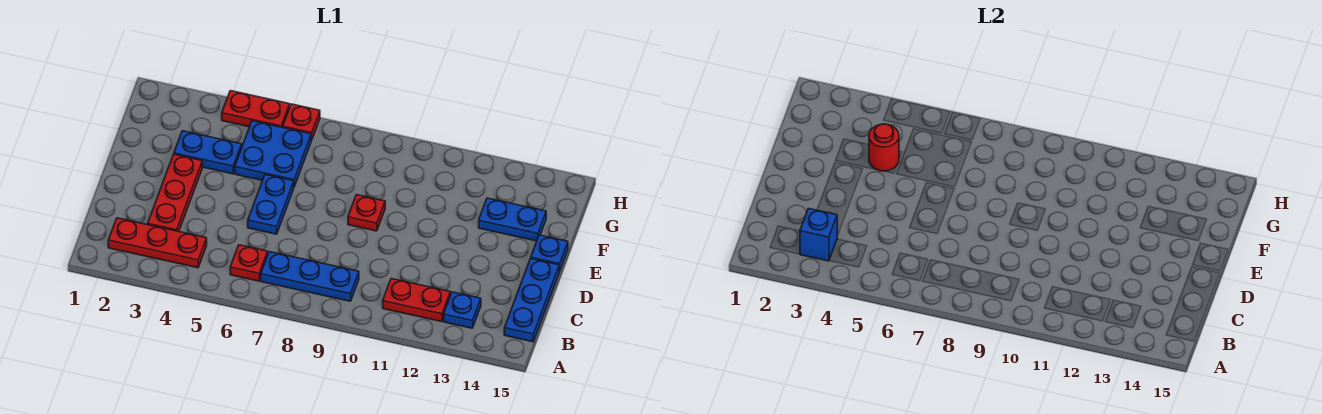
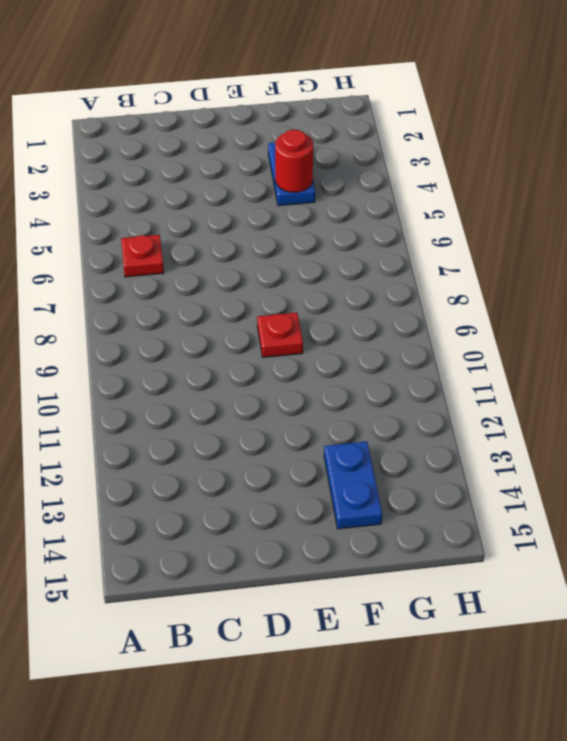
none -> red 1x3 plate [108,218,207,268]
none -> blue 1x3 plate [261,252,359,301]
none -> red 1x2 plate [383,279,450,322]

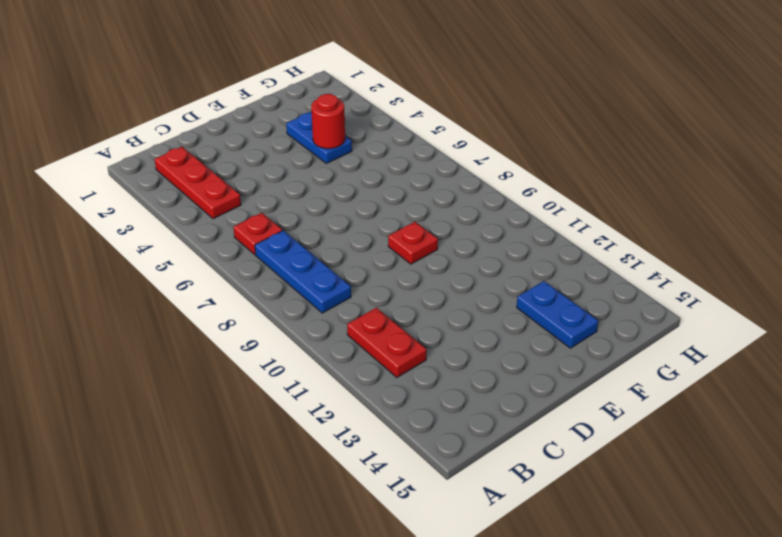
none -> blue 1x1 plate [444,292,481,328]
none -> blue 1x3 plate [504,258,559,342]
none -> red 1x3 plate [148,154,202,231]

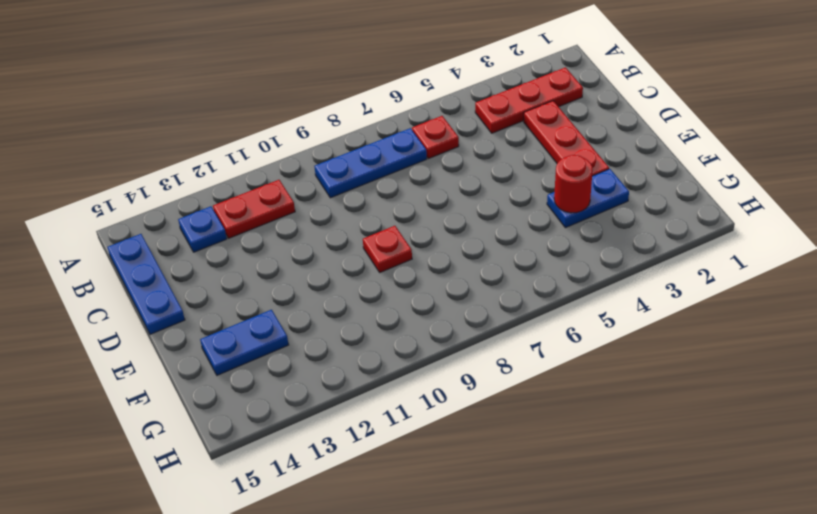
none -> blue 1x2 plate [248,175,294,234]
none -> blue 1x1 plate [531,235,568,271]
none -> blue 2x2 plate [235,121,311,186]

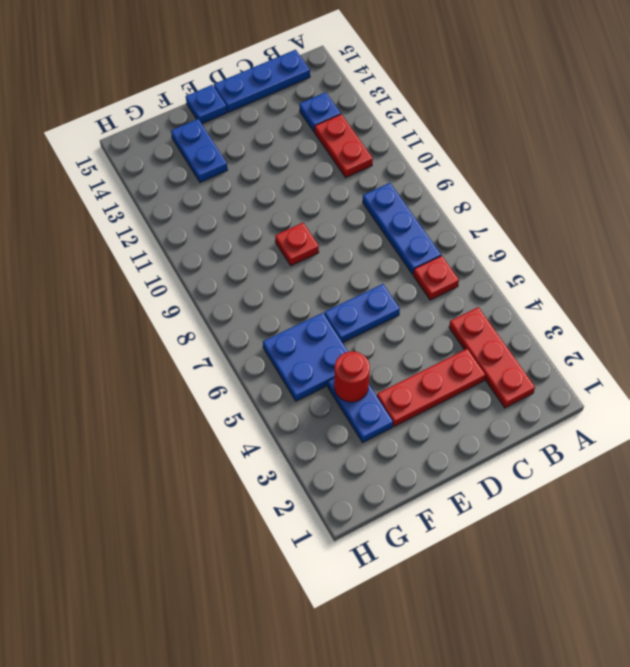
none -> red 1x2 plate [222,91,290,127]
none -> red 1x1 plate [283,104,320,140]
none -> blue 1x1 brick [800,208,837,261]

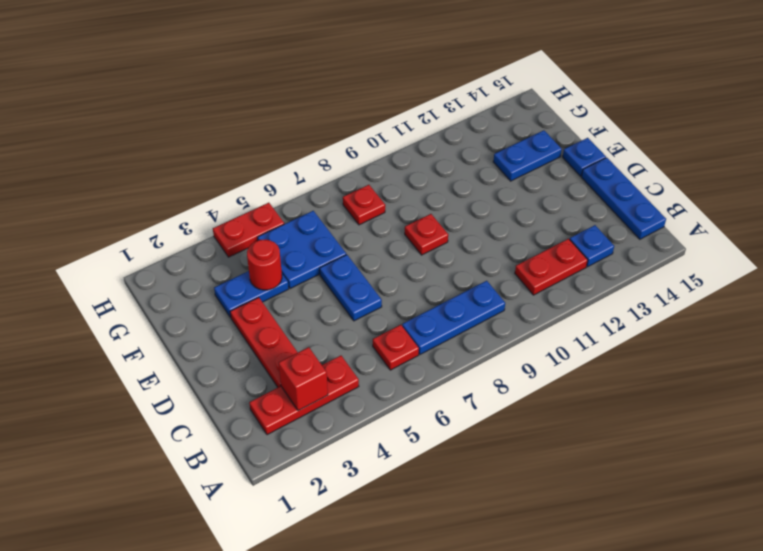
red 1x1 brick [279,347,328,411] -> blue 1x1 brick [800,208,837,261]
red 1x1 plate [343,185,385,225] -> red 1x1 plate moved to [283,104,320,140]

